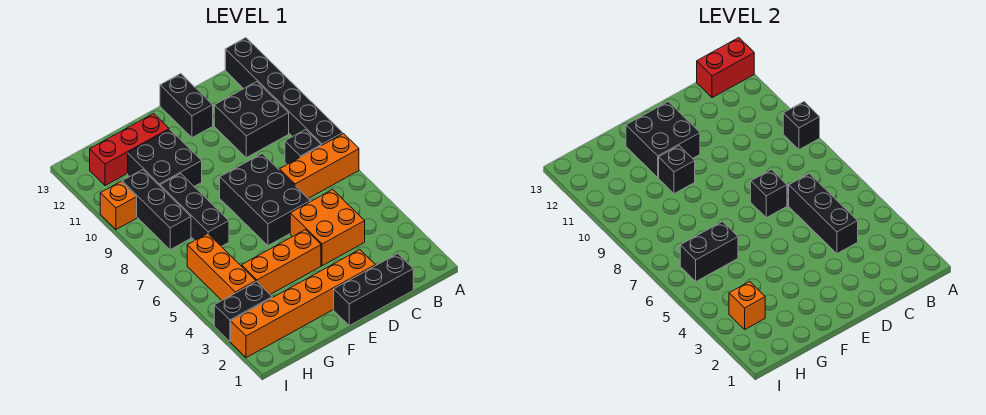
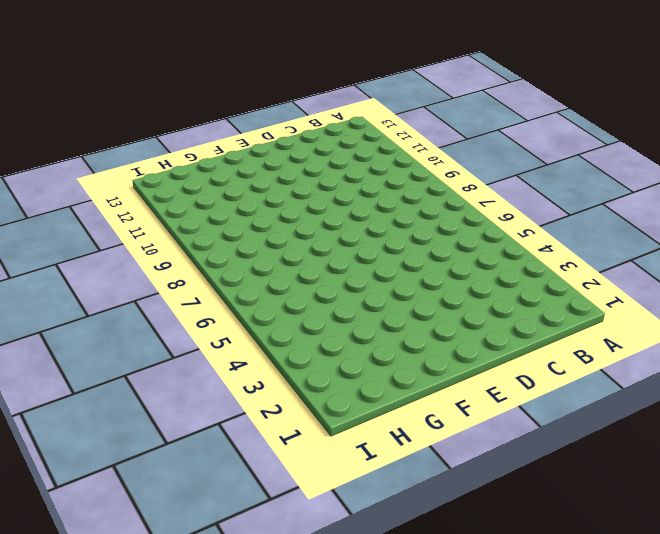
none -> orange 1x3 brick [280,134,359,198]
none -> black 1x6 brick [225,38,343,146]
none -> black 1x1 brick [285,130,321,164]

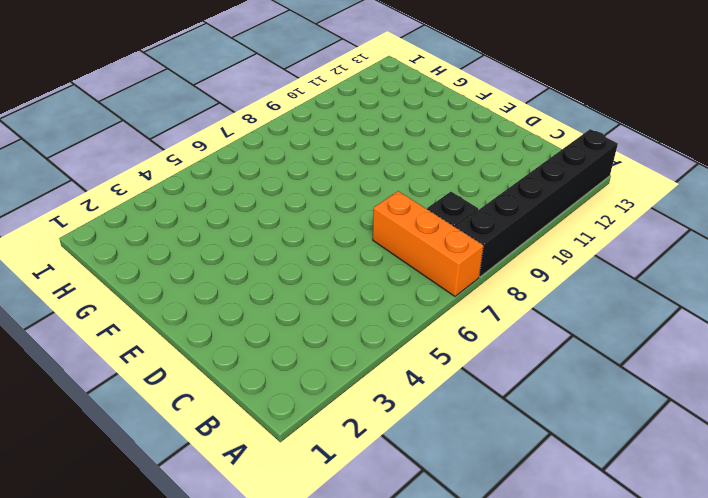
none -> black 2x2 brick [214,82,289,158]
none -> black 1x3 brick [334,254,413,326]
none -> orange 2x2 brick [290,190,365,266]

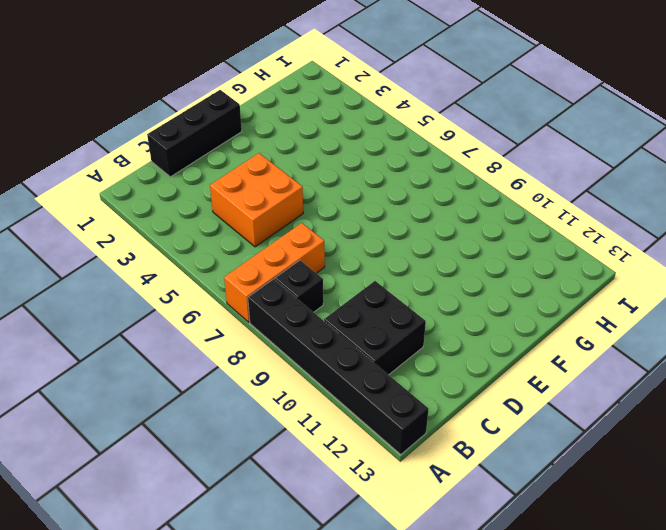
none -> orange 1x6 brick [231,250,375,358]
none -> black 2x3 brick [220,154,310,246]
none -> black 1x2 brick [160,74,213,138]

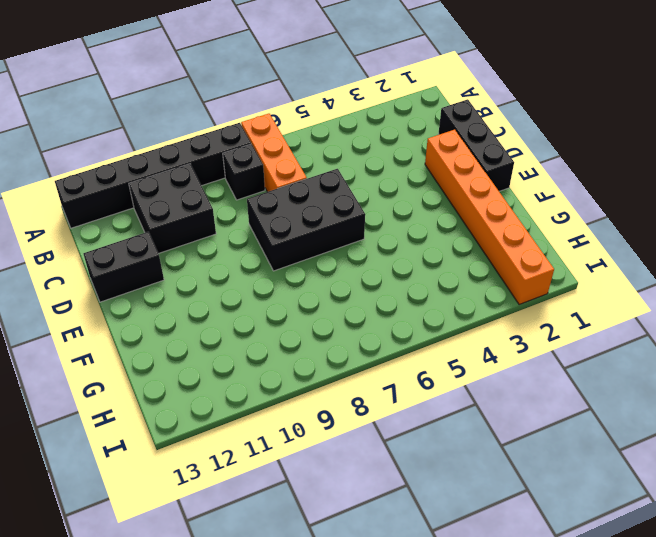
none -> orange 2x2 brick [290,190,365,266]
none -> orange 1x3 brick [242,230,321,294]
none -> black 2x2 brick [128,129,202,186]

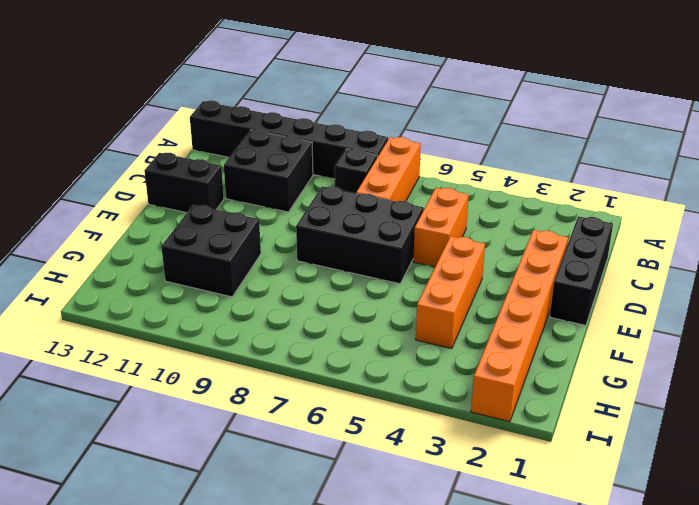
orange 1x2 brick [413,188,469,267] -> orange 2x2 brick [290,190,365,266]
none -> red 1x3 brick [90,114,169,186]
none -> black 1x3 brick [160,174,229,246]
none -> black 1x2 brick [214,282,272,341]

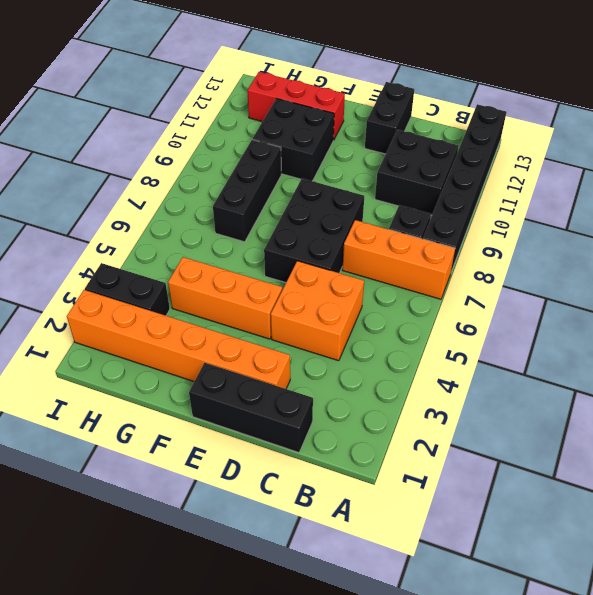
none -> orange 1x3 brick [187,234,256,300]
none -> black 1x3 brick [122,170,191,249]
none -> orange 1x1 brick [100,182,137,230]

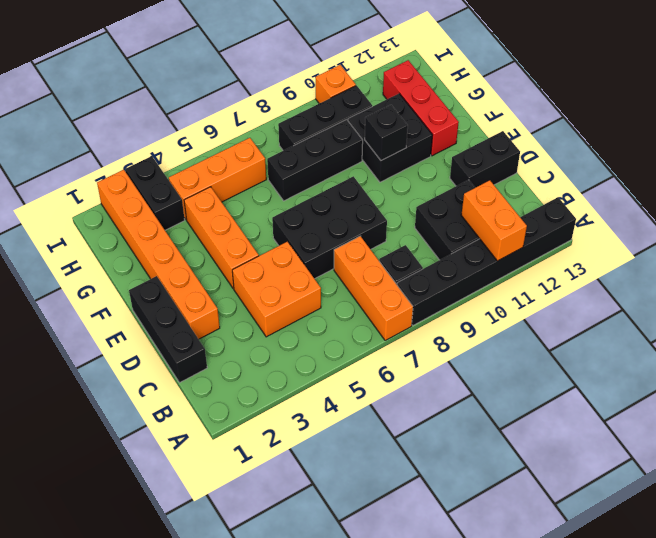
orange 1x2 brick [461,180,527,261] -> none
none -> black 1x1 brick [783,102,820,150]
none -> red 1x2 brick [697,38,754,98]
none -> black 1x3 brick [789,174,858,254]

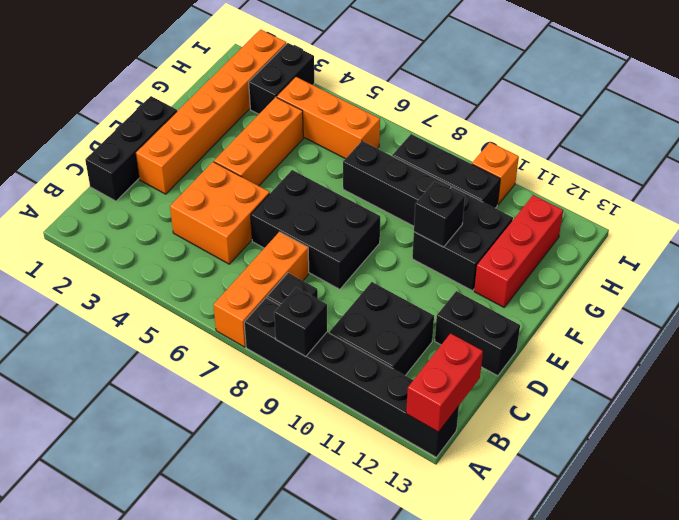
none -> black 1x3 brick [789,174,858,254]
none -> black 1x1 brick [751,170,787,218]
none -> black 2x2 brick [626,102,700,177]

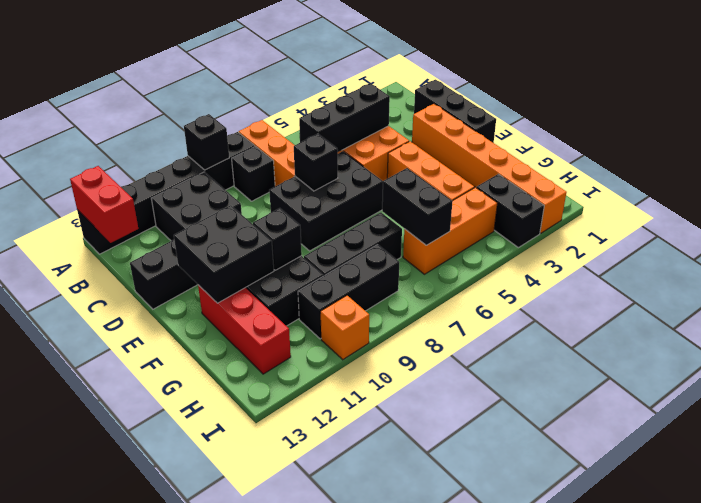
none -> orange 1x1 brick [729,282,765,329]

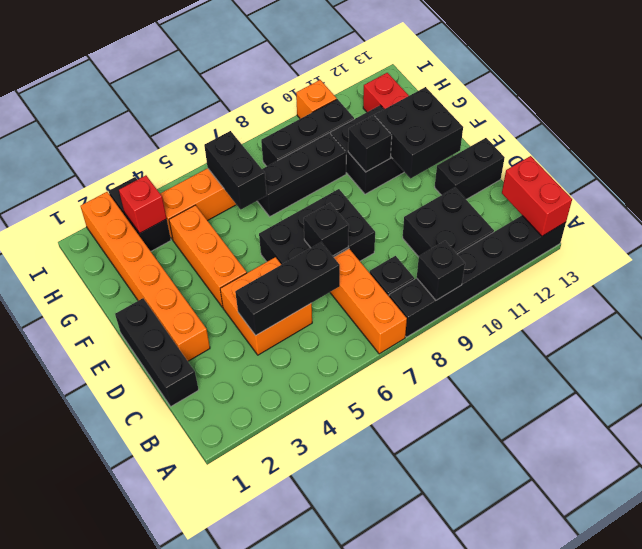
red 1x1 brick [119,175,167,233] -> orange 1x1 brick [729,282,765,329]

